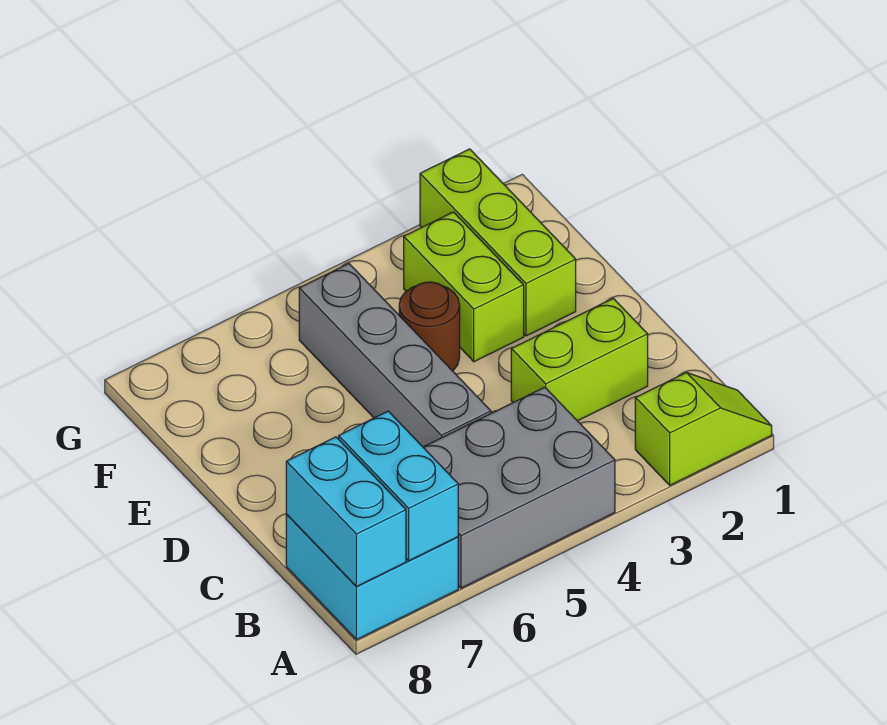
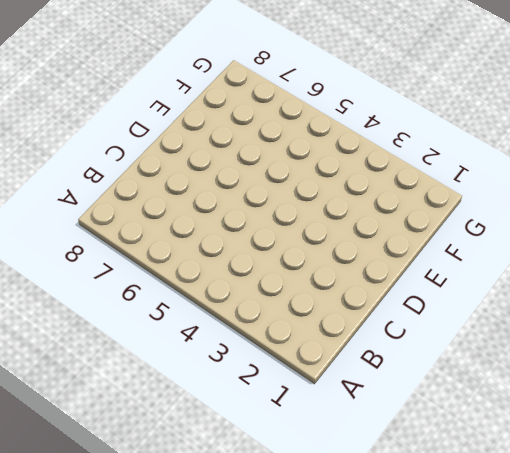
none -> lime 1x2 slope [635,373,772,485]
none -> grey 2x3 brick [423,387,615,588]

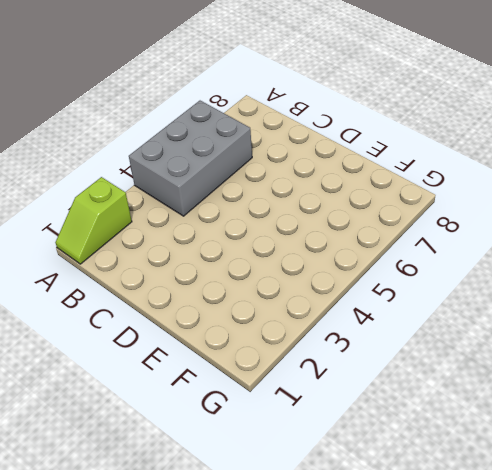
none -> cyan 2x2 brick [286,515,458,640]
none -> lime 1x2 brick [511,298,648,421]

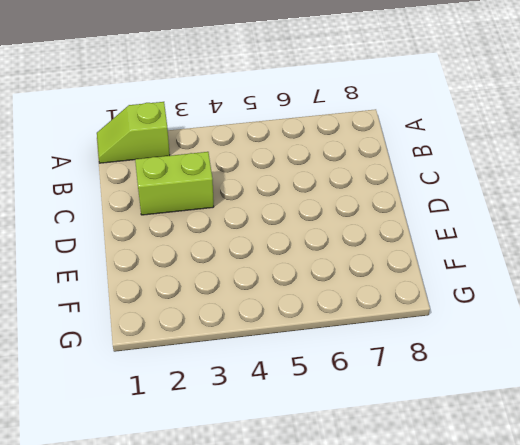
none -> grey 2x3 brick [423,387,615,588]
none -> cyan 2x2 brick [286,515,458,640]

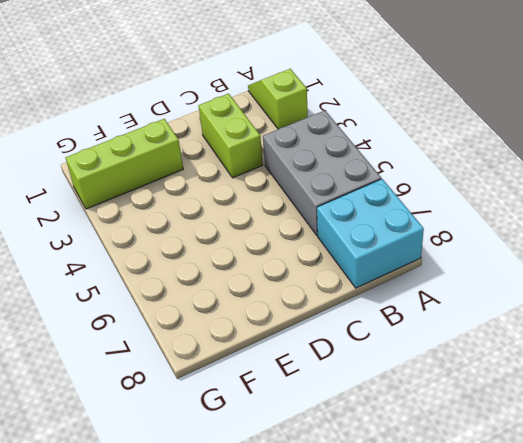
none -> grey 1x4 brick [299,264,491,447]
none -> lime 1x2 brick [404,212,524,362]

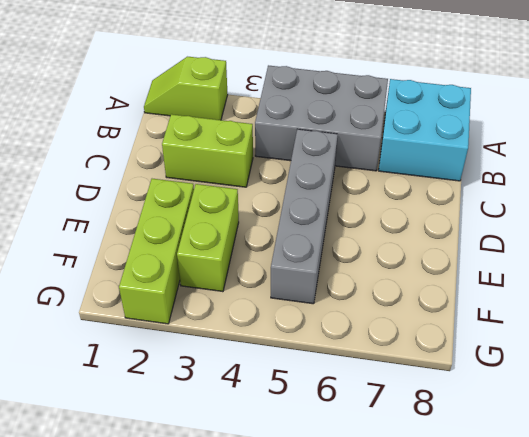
none -> brown 1x1 round brick [399,282,460,371]
none -> cyan 1x2 brick [339,411,458,561]

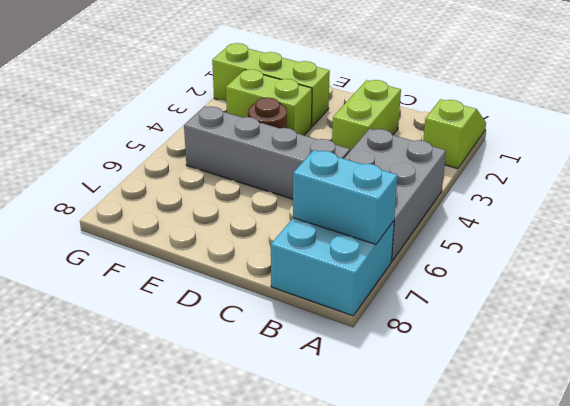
none -> cyan 1x2 brick [286,437,406,587]

